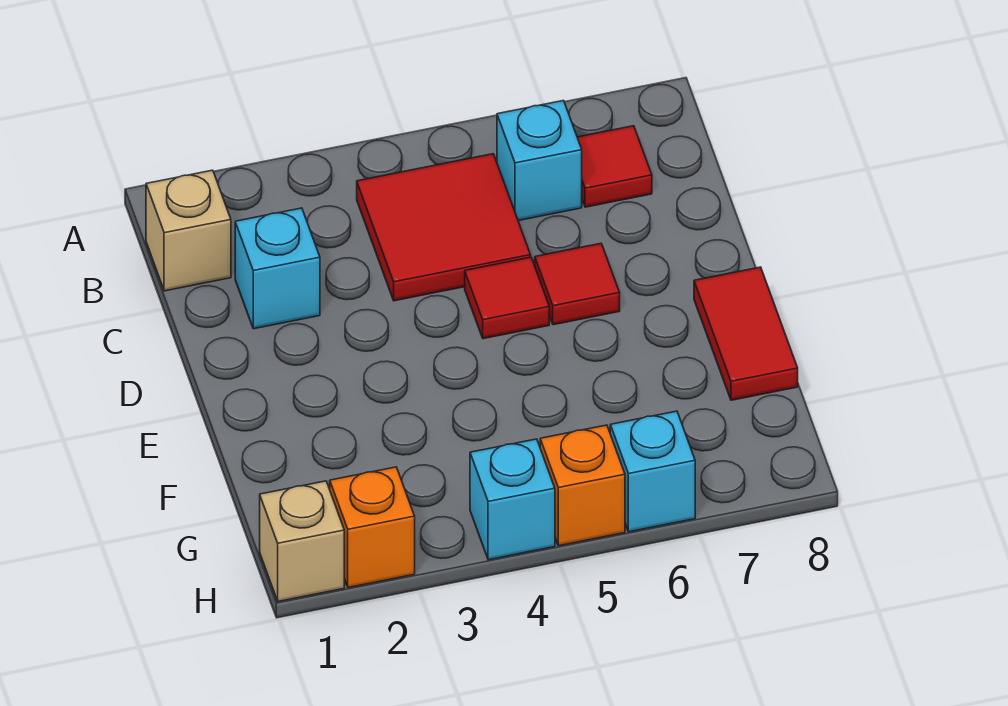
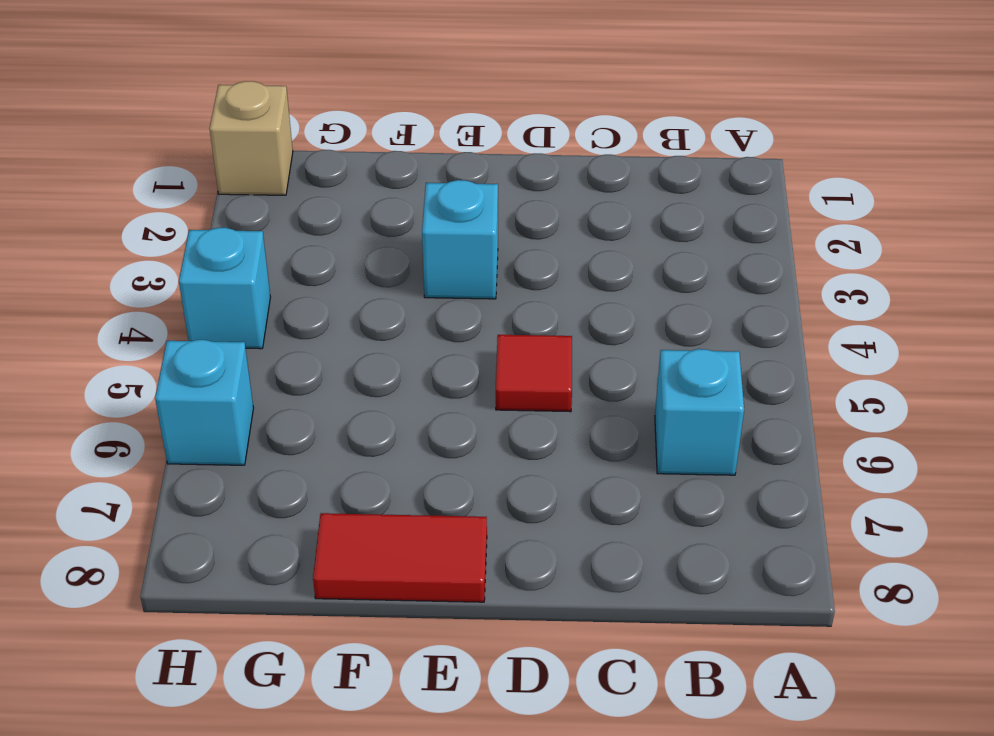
cyan 1x1 brick [422,180,498,299] -> cyan 1x1 brick moved to [235,208,320,329]
none -> tan 1x1 brick [146,170,231,291]
none -> red 2x2 tile [357,154,531,301]
none -> red 1x1 tile [577,126,652,207]

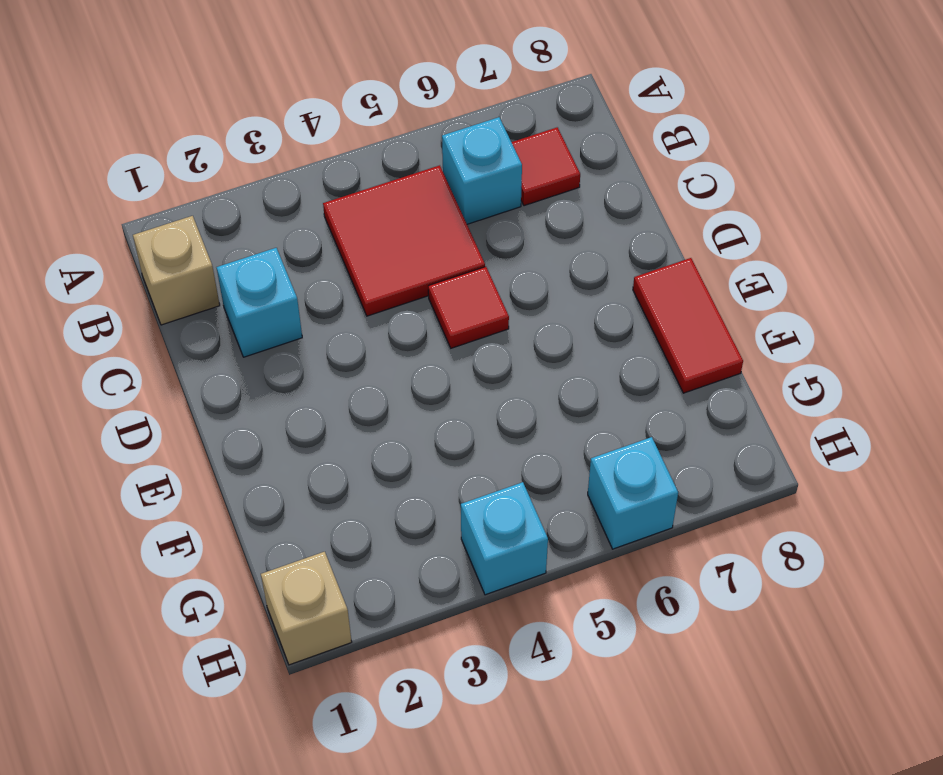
none -> red 1x1 tile [535,243,620,325]
none -> orange 1x1 brick [330,467,415,588]
none -> orange 1x1 brick [540,425,625,546]

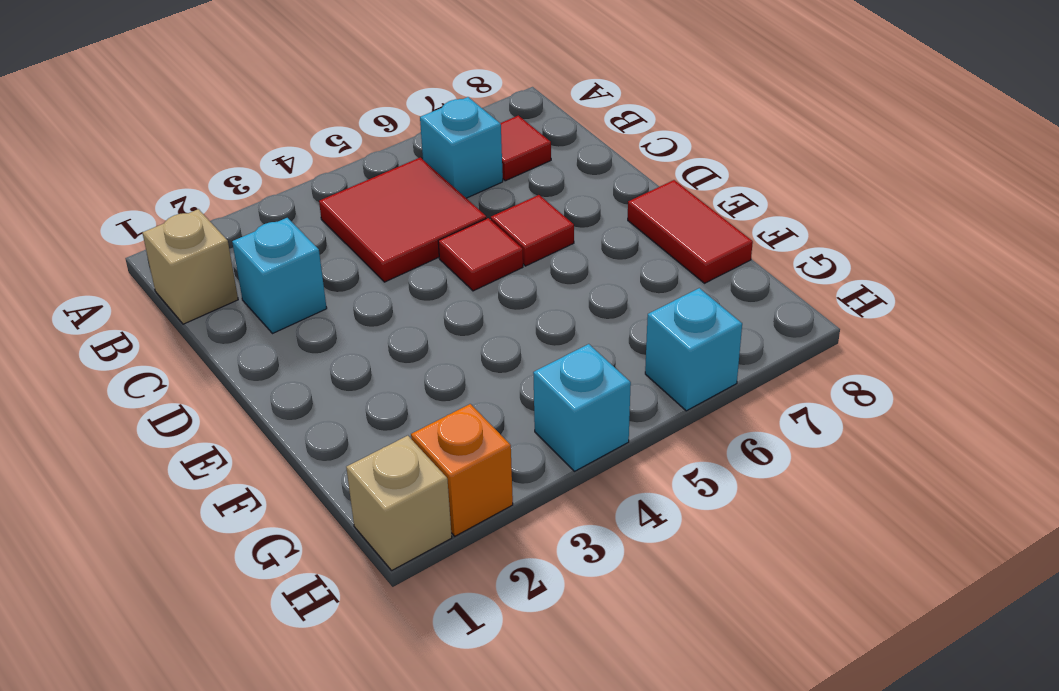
none -> orange 1x1 brick [540,425,625,546]

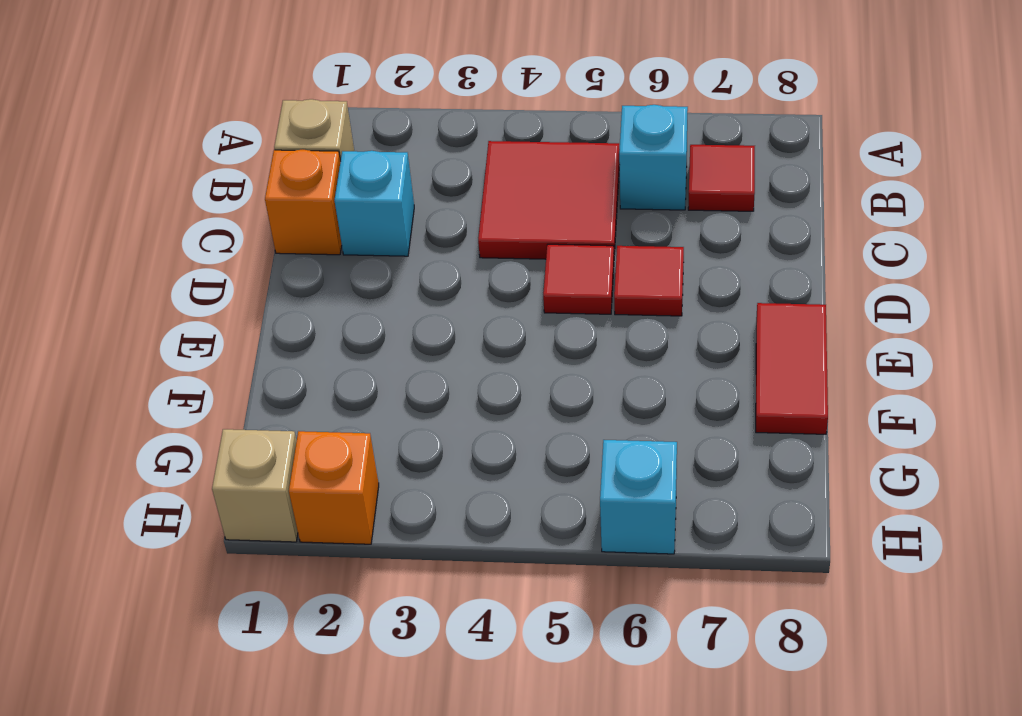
orange 1x1 brick [265,150,342,255] -> orange 1x1 brick moved to [540,425,625,546]
none -> cyan 1x1 brick [470,439,555,560]

